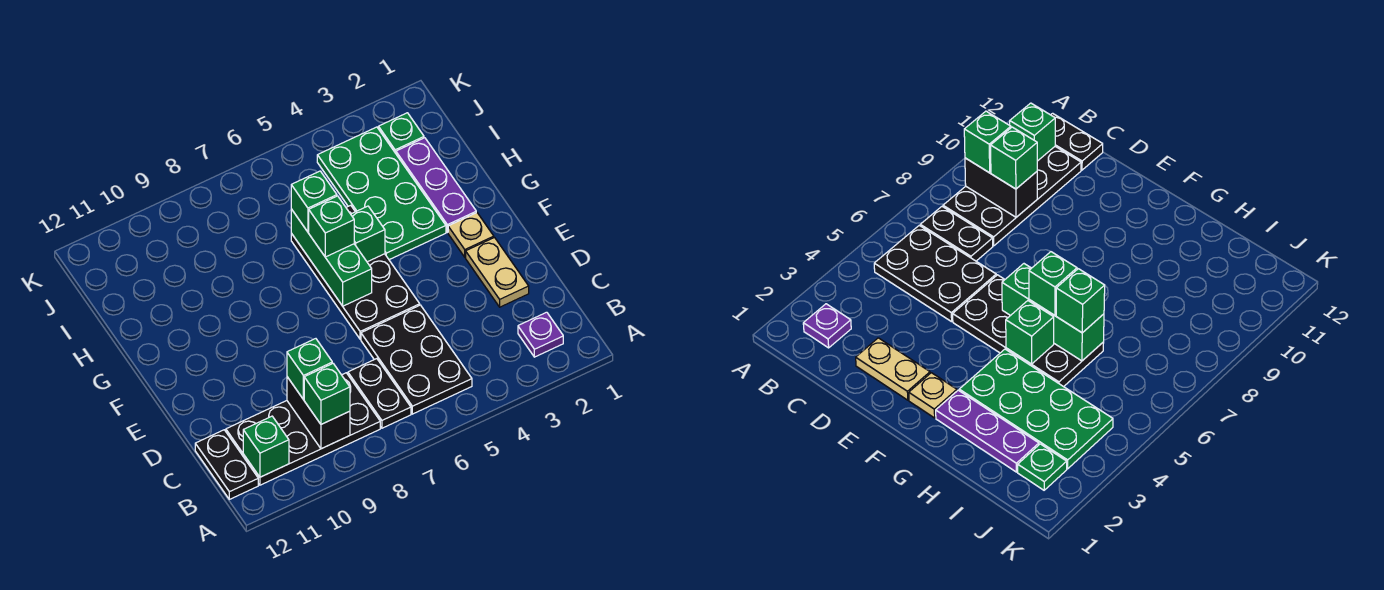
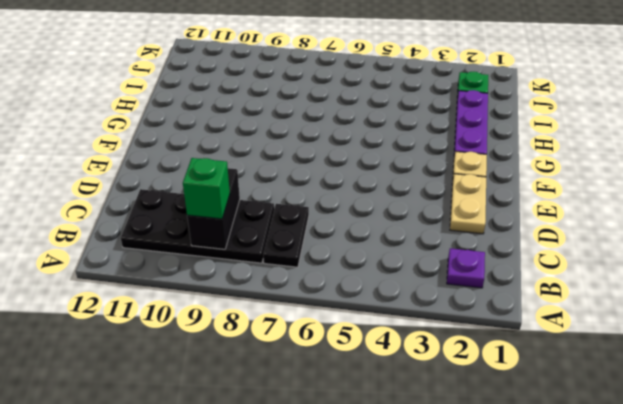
none -> black 2x3 plate [361,305,472,414]
none -> black 1x2 plate [195,430,258,499]
none -> black 2x4 plate [291,205,420,339]

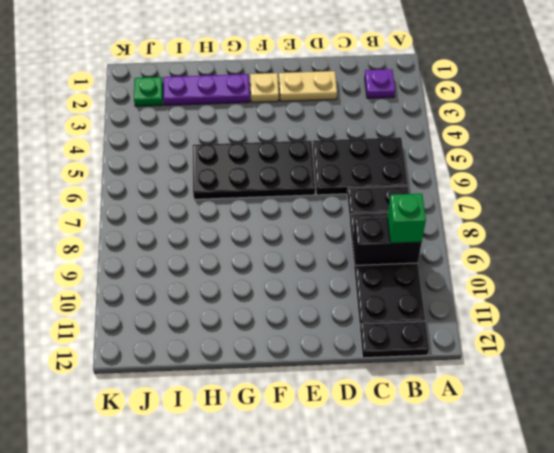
none -> green 2x4 plate [317,127,446,260]
none -> green 1x1 brick [243,416,289,477]
none -> green 1x3 brick [291,209,372,306]

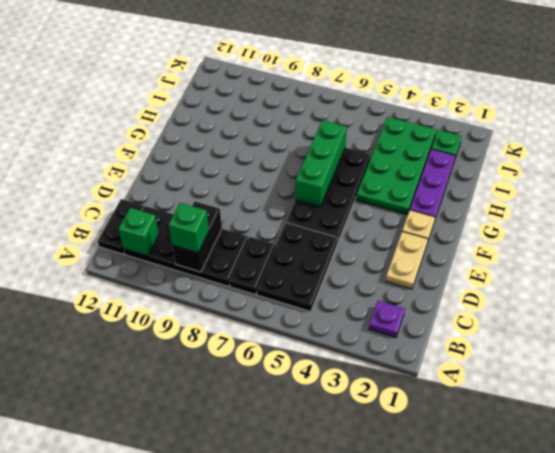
none -> green 1x1 brick [351,206,385,262]
none -> green 1x1 brick [287,339,332,400]
none -> green 1x1 brick [309,196,354,257]

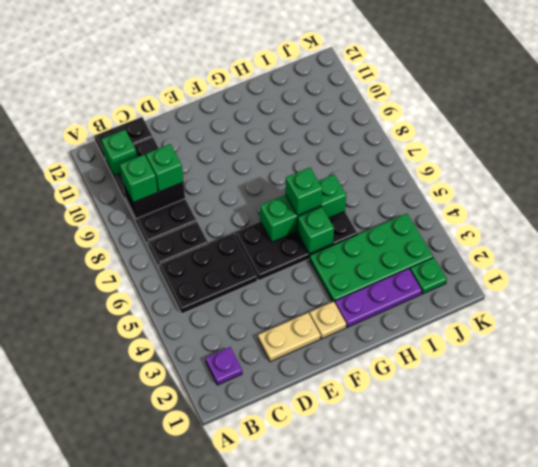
none -> green 1x1 brick [291,171,337,232]

